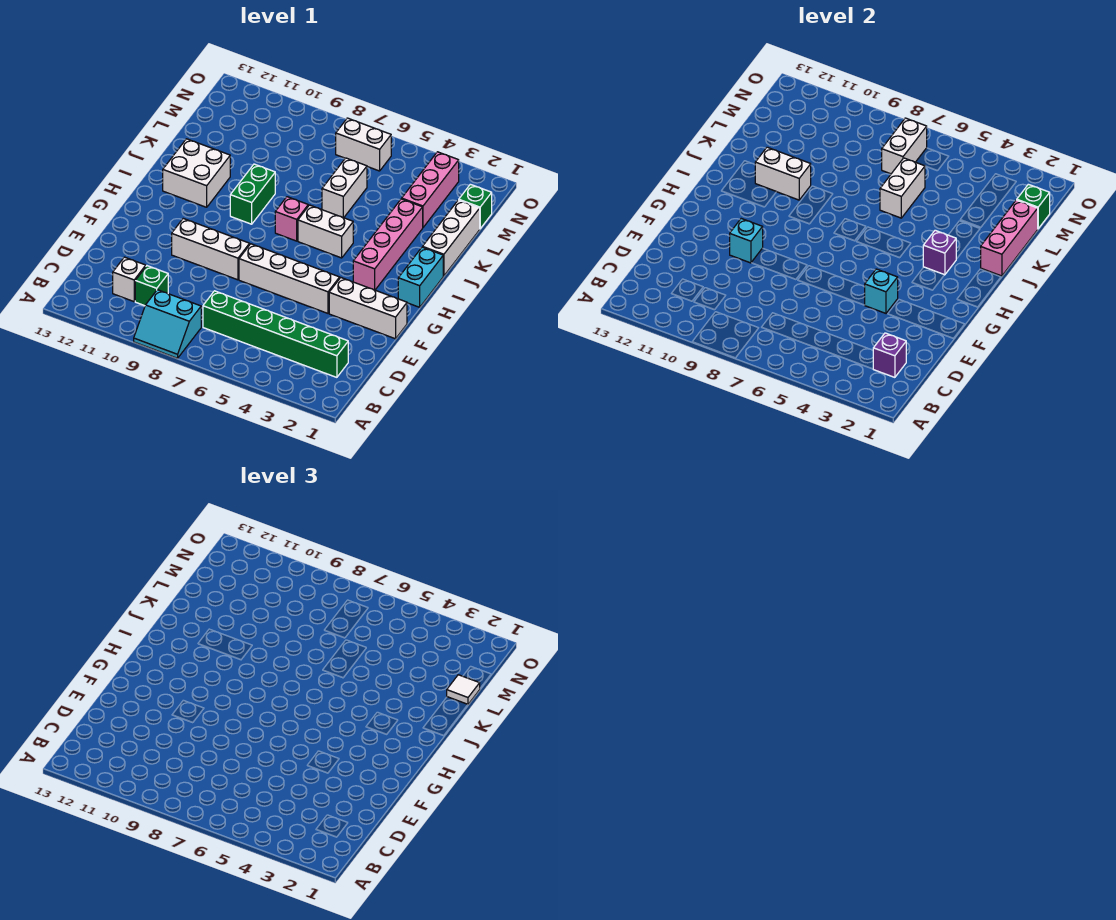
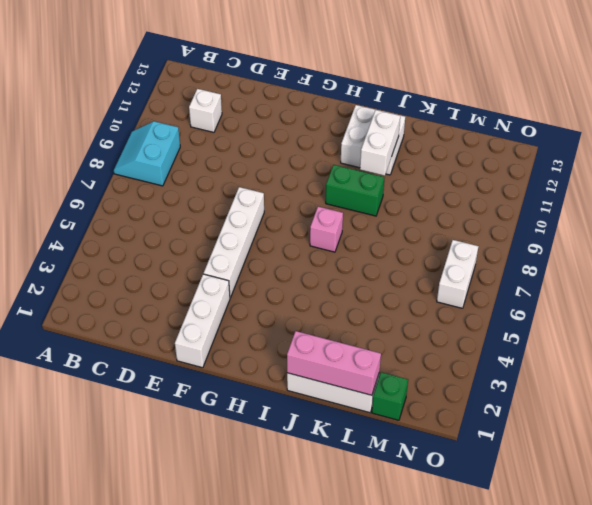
none -> green 1x6 brick [203,291,348,377]
none -> green 1x1 brick [135,266,168,306]
none -> white 1x3 brick [172,219,250,280]

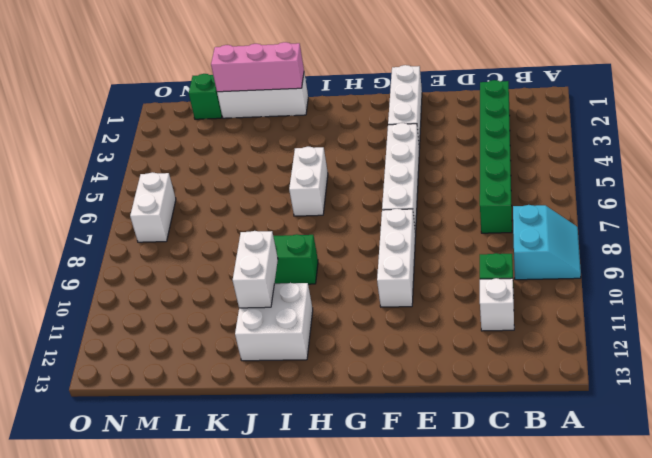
none -> cyan 1x2 brick [398,247,443,307]
none -> pink 1x4 brick [353,199,423,290]
none -> pink 1x1 brick [275,197,308,241]

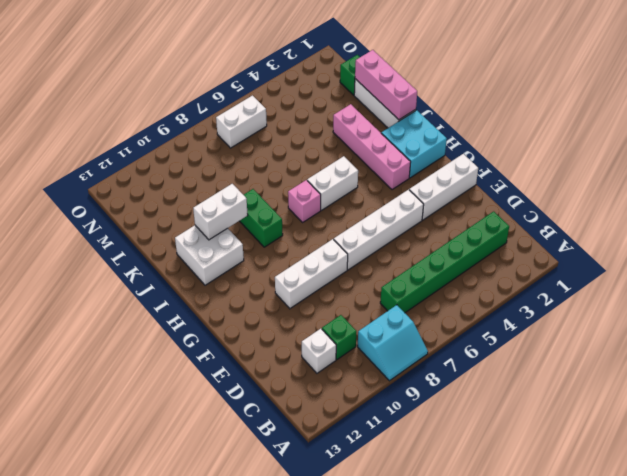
cyan 2x2 brick [381,110,447,178] -> cyan 1x2 brick [398,247,443,307]
none -> white 1x2 brick [322,158,367,218]
none -> pink 1x3 brick [402,152,459,227]
none -> purple 1x1 brick [873,333,906,377]

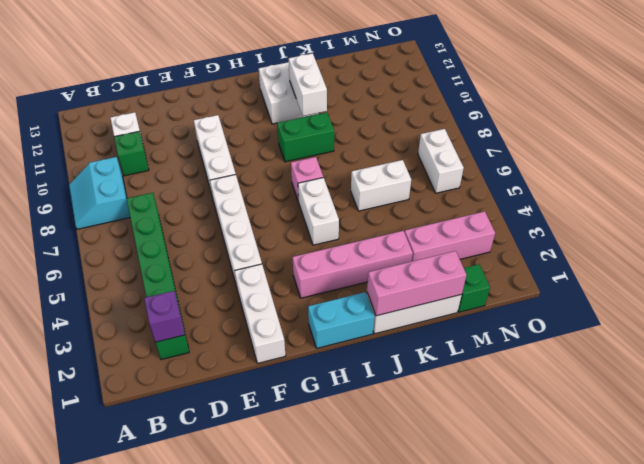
none -> cyan 1x1 brick [865,269,898,313]
none -> cyan 1x1 brick [730,219,763,263]
none -> purple 1x1 brick [923,230,956,275]

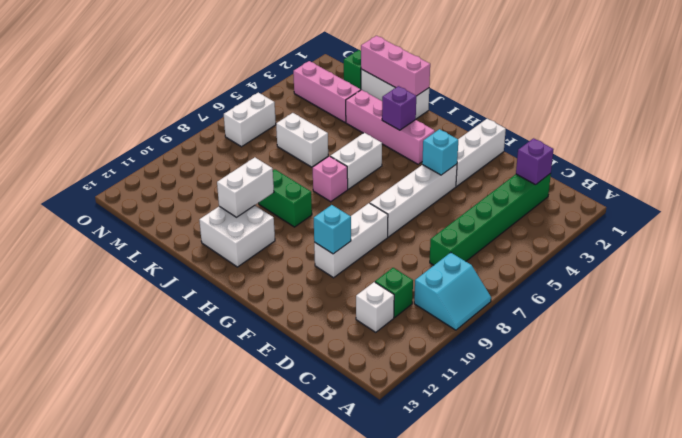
none -> cyan 1x2 brick [398,247,443,307]
none -> white 1x2 brick [880,158,925,218]
none -> green 1x1 brick [1017,184,1050,229]

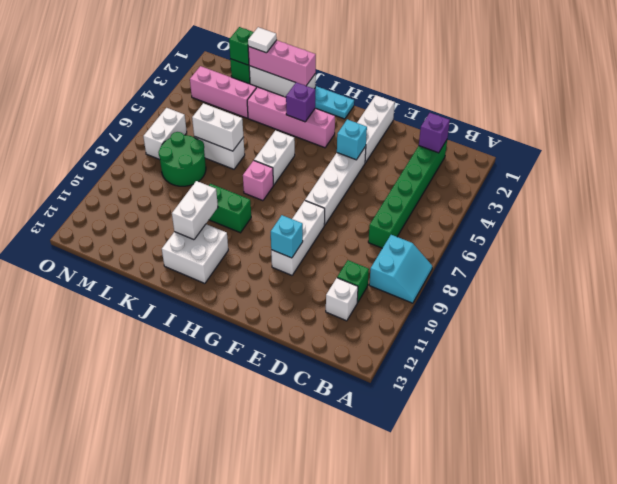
cyan 1x2 plate [315,86,354,119] -> cyan 1x2 brick [398,247,443,307]
green 2x2 round brick [158,132,206,186] -> none
none -> white 1x2 brick [882,118,927,174]

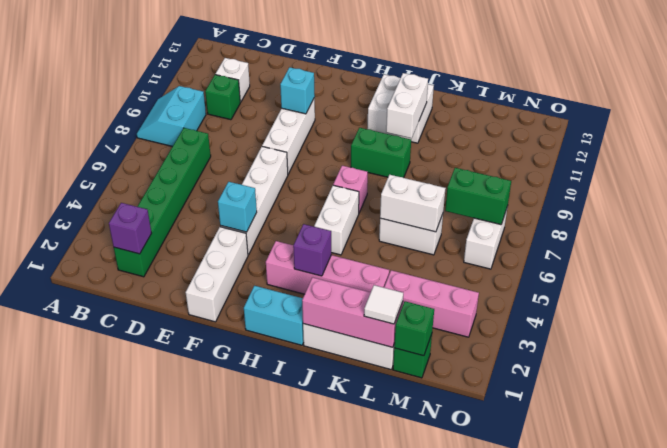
green 1x2 brick [445,168,511,225] -> white 1x2 brick [882,118,927,174]

